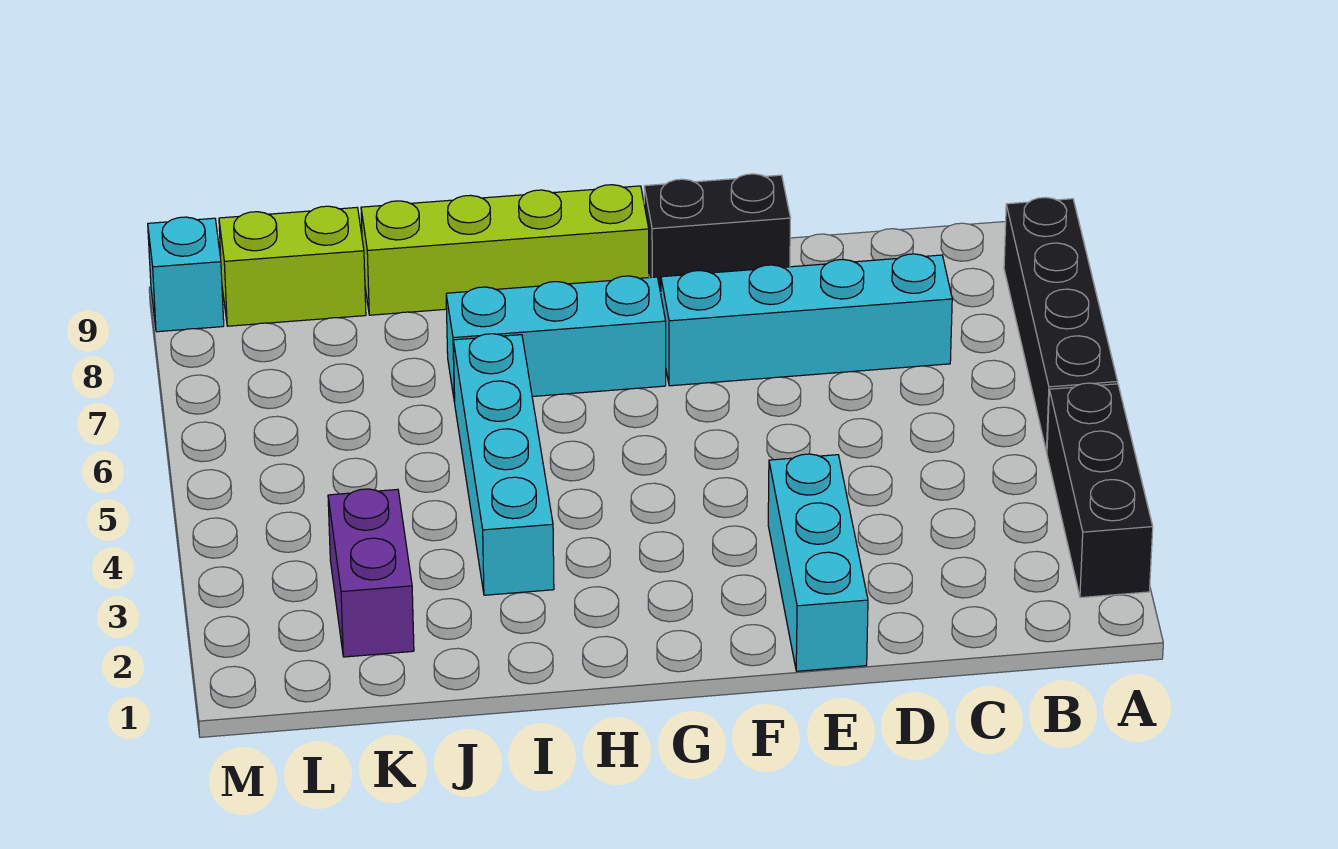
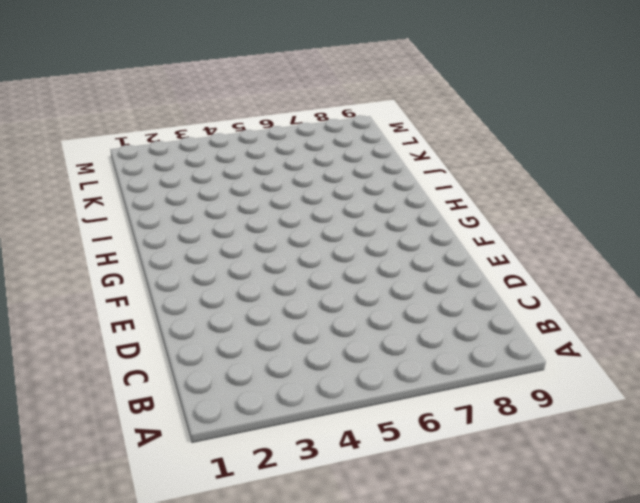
none -> black 1x3 brick [1047,383,1153,598]
none -> black 1x4 brick [1004,198,1118,452]

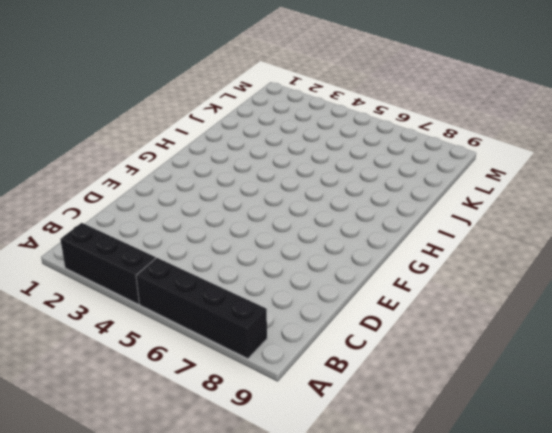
none -> cyan 1x4 brick [661,254,952,386]
none -> cyan 1x3 brick [768,454,868,671]

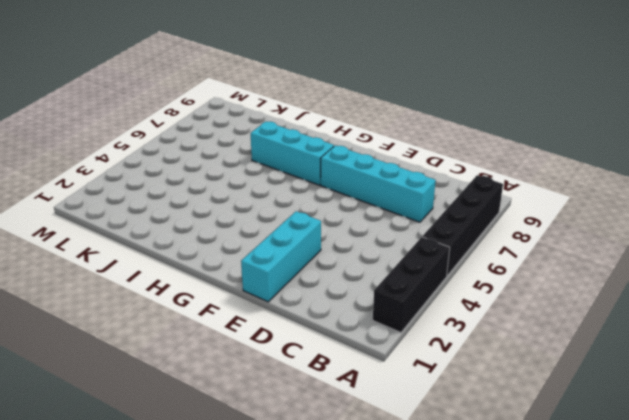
none -> black 1x2 brick [644,174,791,293]
none -> lime 1x4 brick [361,185,649,315]

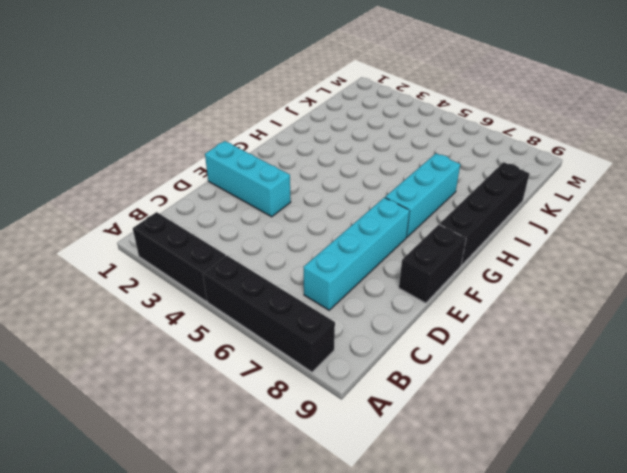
black 1x4 brick [439,162,529,265] -> lime 1x4 brick [361,185,649,315]
none -> cyan 1x4 brick [453,334,554,595]
none -> purple 1x2 brick [328,489,414,657]

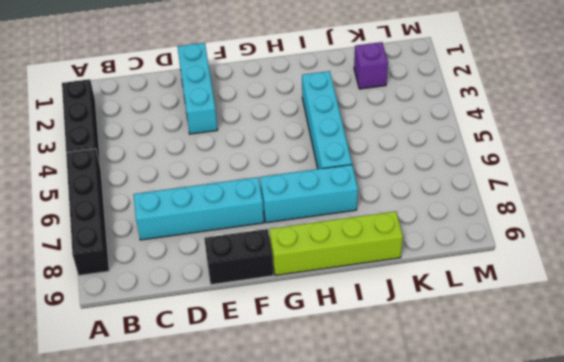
purple 1x1 brick [354,42,388,89] -> purple 1x2 brick [328,489,414,657]
none -> lime 1x2 brick [219,206,366,326]
none -> cyan 1x1 brick [148,217,224,332]

